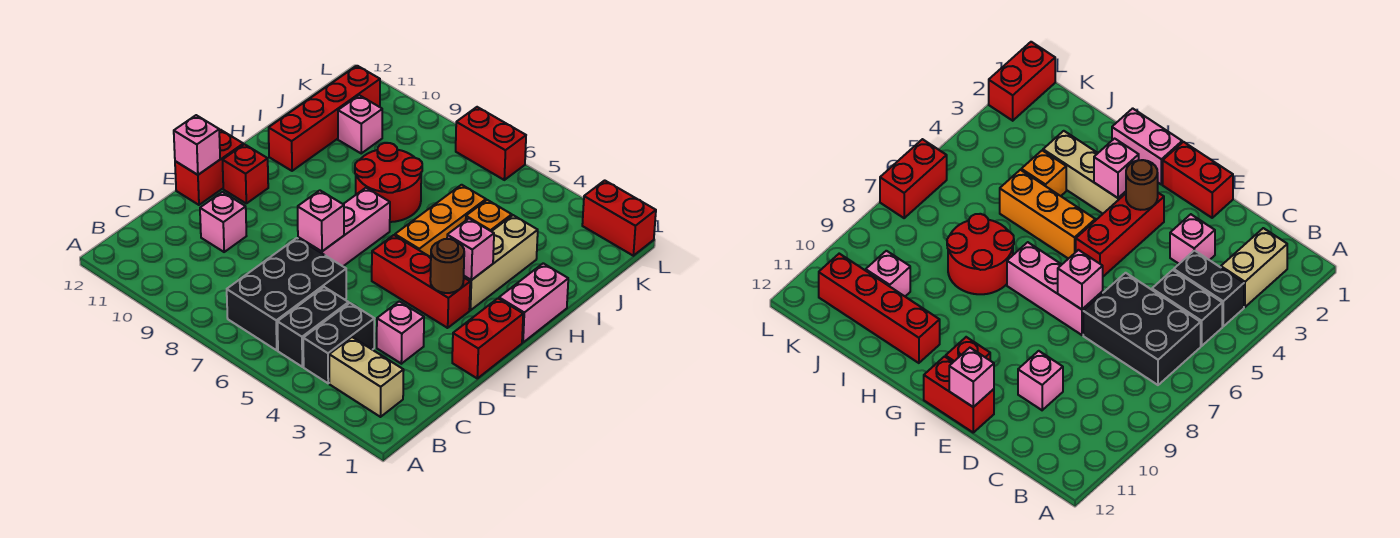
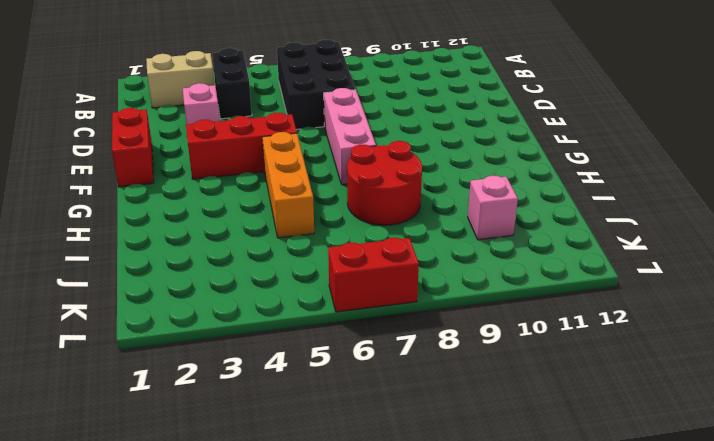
none -> black 1x2 brick [278,287,349,367]
none -> pink 1x1 brick [200,192,246,252]
none -> red 1x2 brick [175,130,243,205]

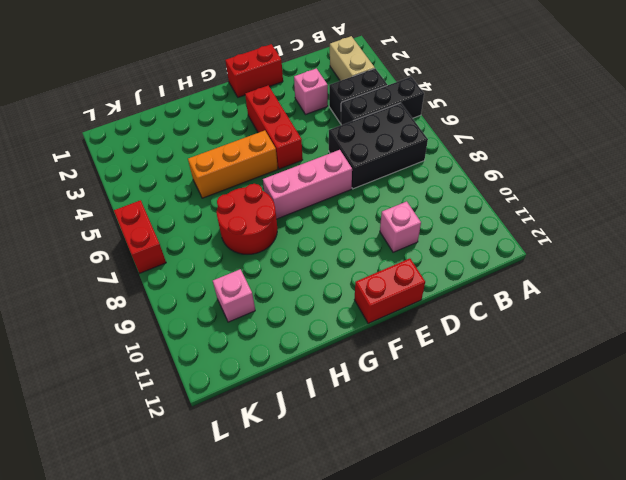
black 1x3 brick [341,77,424,125] -> black 1x2 brick [278,287,349,367]
none -> red 1x1 brick [223,144,268,203]
none -> pink 1x2 brick [499,263,568,342]
none -> tan 1x3 brick [464,215,538,310]

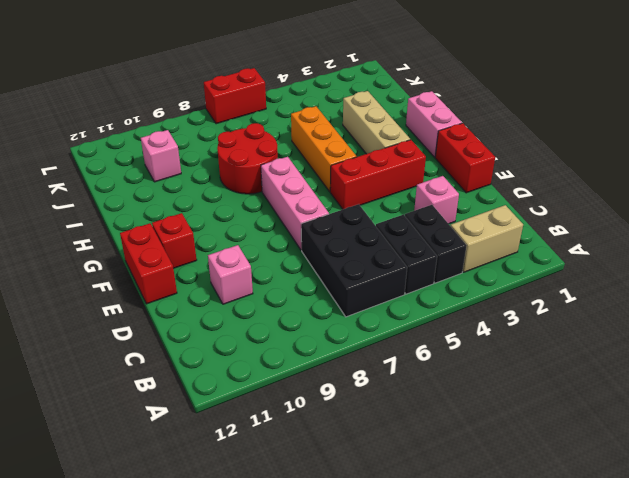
none -> red 1x4 brick [269,66,380,171]
none -> orange 1x1 brick [466,200,512,231]
none -> red 1x2 brick [582,180,656,256]

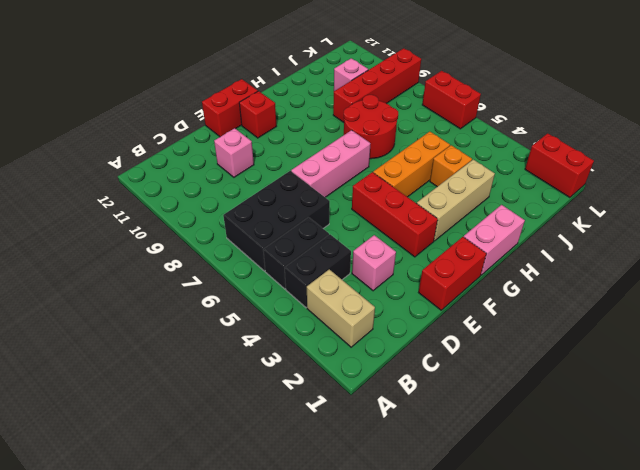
red 1x4 brick [333,48,421,122] -> red 1x4 brick moved to [269,66,380,171]
none -> pink 1x1 brick [298,190,344,251]
none -> pink 1x1 brick [174,115,220,175]
none -> brown 1x1 round brick [430,239,464,293]

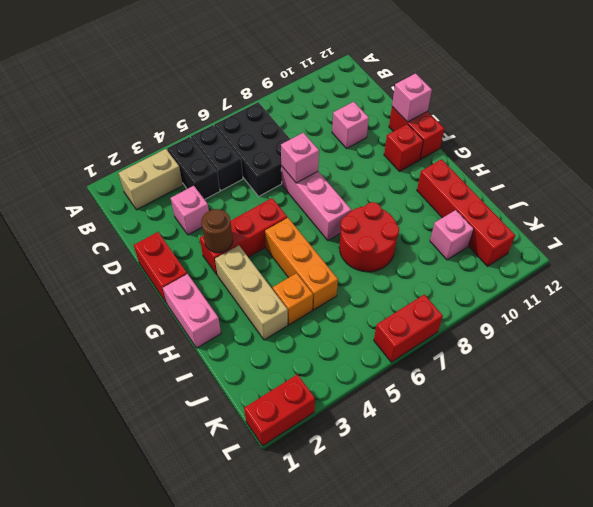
none -> pink 1x1 brick [447,218,494,280]

